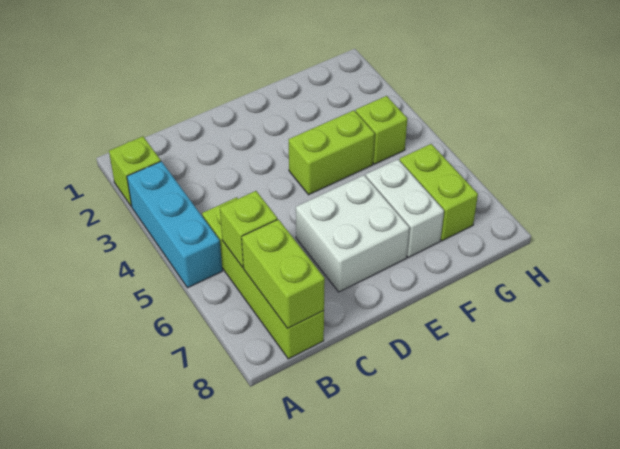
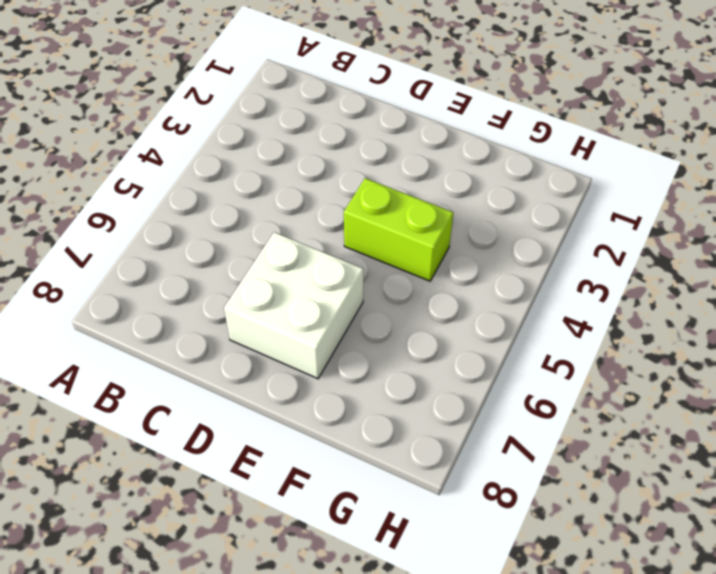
none -> lime 1x1 brick [109,136,161,207]
none -> cyan 1x3 brick [127,161,222,288]

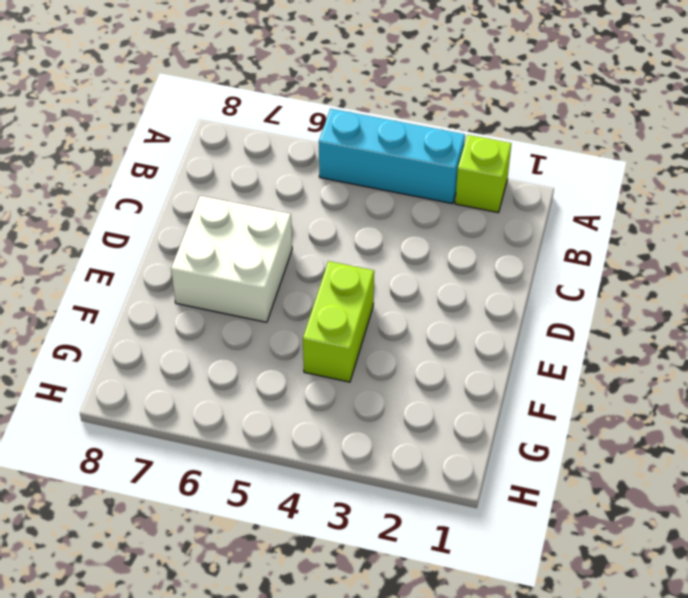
none -> lime 1x4 brick [202,197,324,359]
none -> white 1x2 brick [366,159,444,257]

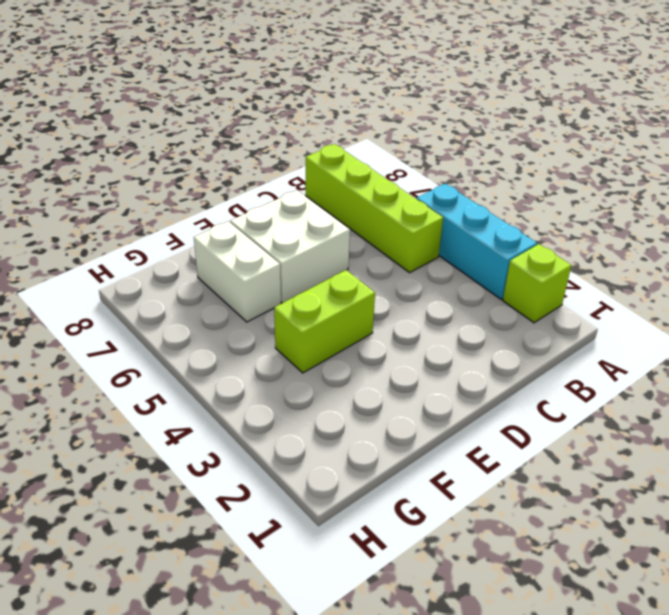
none -> lime 1x1 brick [356,96,407,164]
none -> lime 1x2 brick [400,144,478,241]

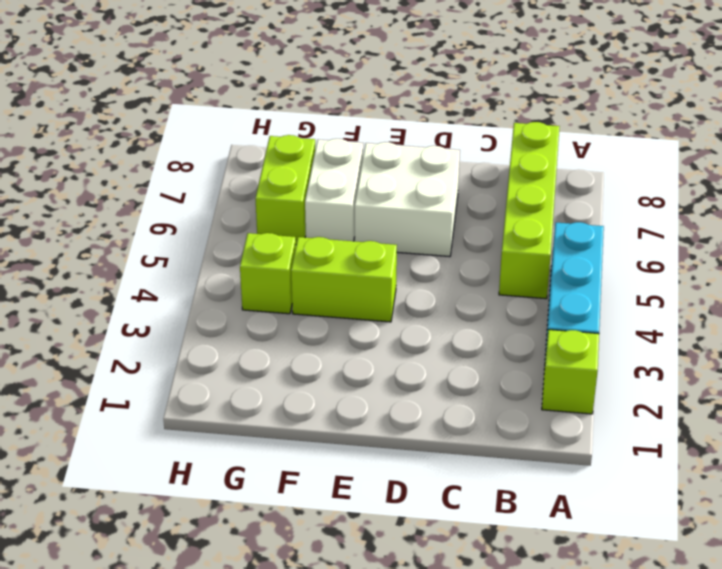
none -> lime 1x1 brick [220,191,277,267]
none -> lime 1x2 brick [242,219,325,328]

